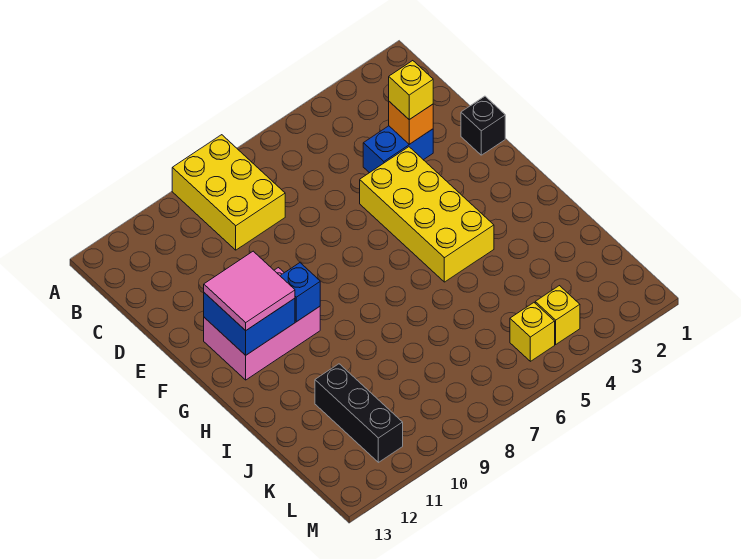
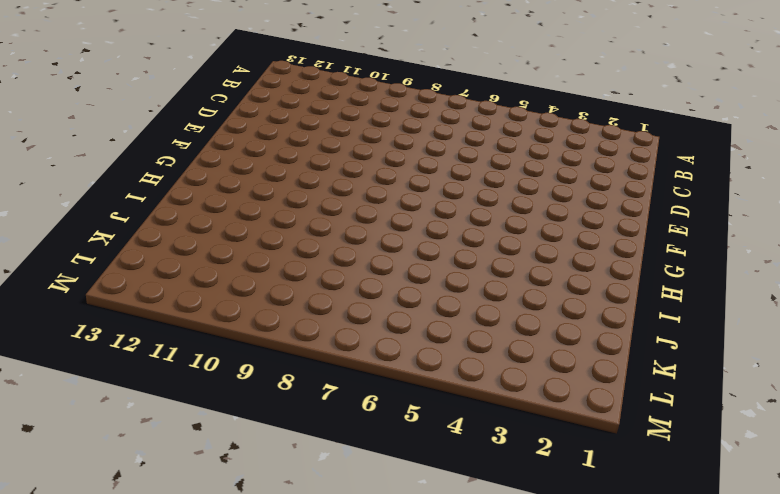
none -> yellow 2x3 brick [172,135,285,250]
none -> blue 1x2 brick [363,126,433,173]
none -> black 1x1 brick [461,96,505,155]

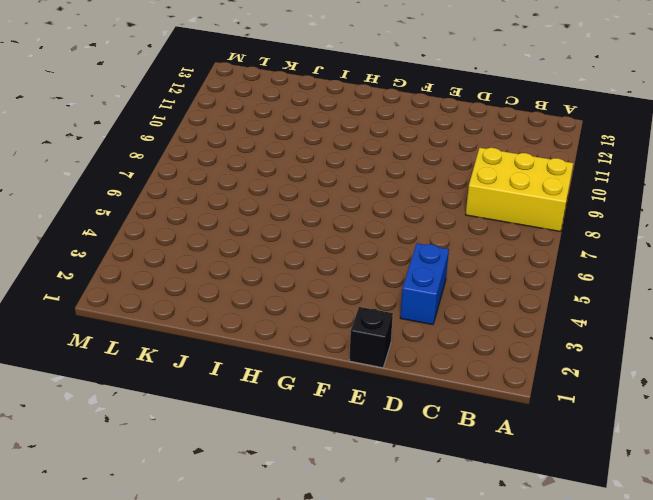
none -> yellow 2x4 brick [360,147,494,282]
none -> pink 2x3 brick [204,268,320,380]
none -> black 1x3 brick [315,364,403,462]

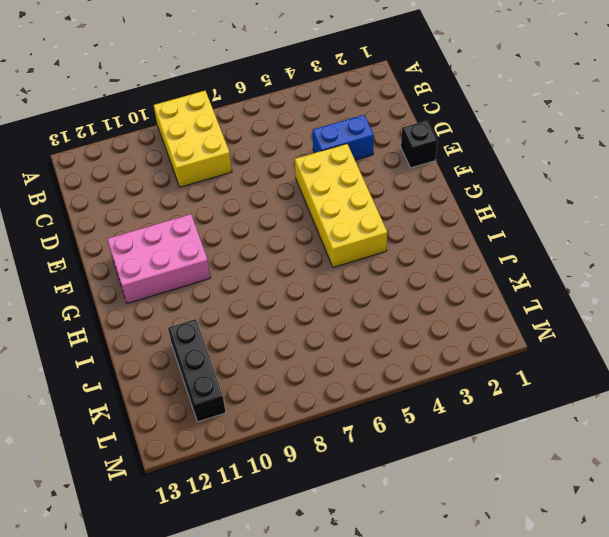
none -> yellow 1x1 brick [535,286,580,344]
none -> yellow 1x1 brick [510,303,555,361]
none -> orange 1x1 brick [389,102,433,144]

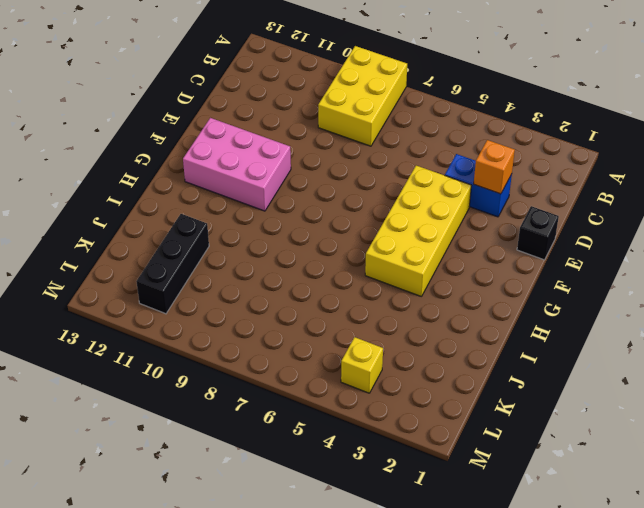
none -> yellow 1x1 brick [510,303,555,361]
none -> blue 2x2 brick [204,293,295,355]
none -> blue 1x1 brick [280,263,320,322]

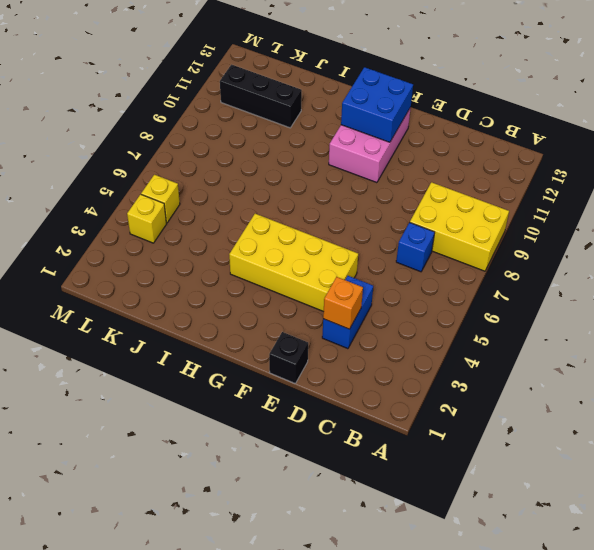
blue 1x1 brick [396,222,435,272] -> blue 1x1 brick moved to [280,263,320,322]
none -> yellow 1x1 brick [389,61,433,120]
none -> pink 2x2 tile [204,251,295,331]

